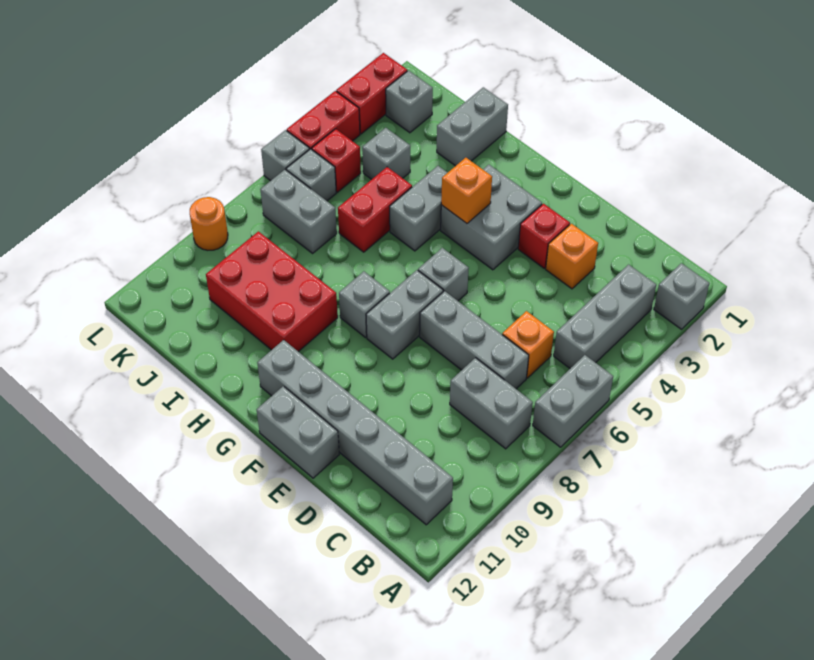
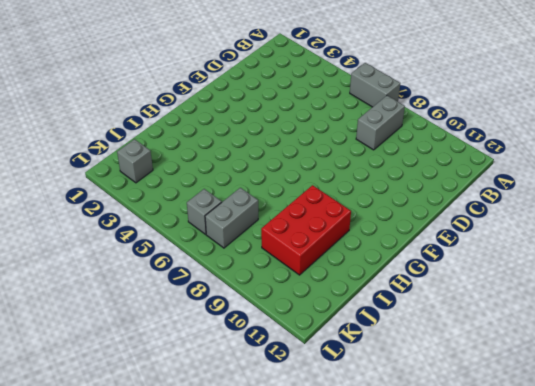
none -> grey 1x1 brick [654,263,709,329]
none -> grey 1x3 brick [554,265,656,368]
none -> grey 1x6 brick [257,340,453,525]

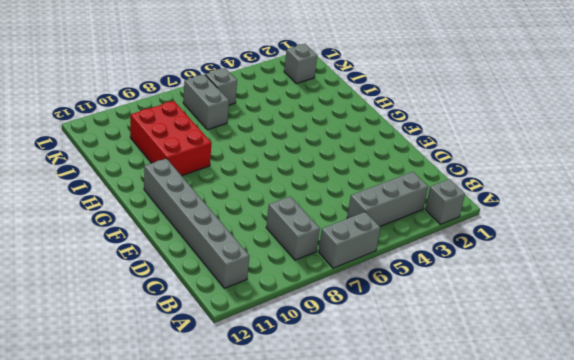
none -> orange 1x1 brick [502,311,554,378]
none -> grey 1x3 brick [420,291,529,389]
none -> orange 1x1 brick [546,224,598,289]

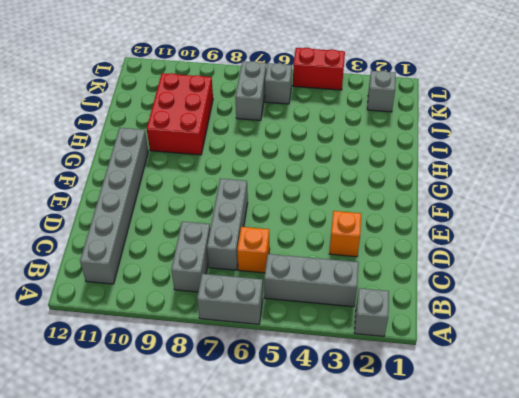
none -> red 1x1 brick [518,204,570,268]
none -> grey 1x2 brick [257,386,339,478]
none -> grey 2x2 brick [441,165,542,270]

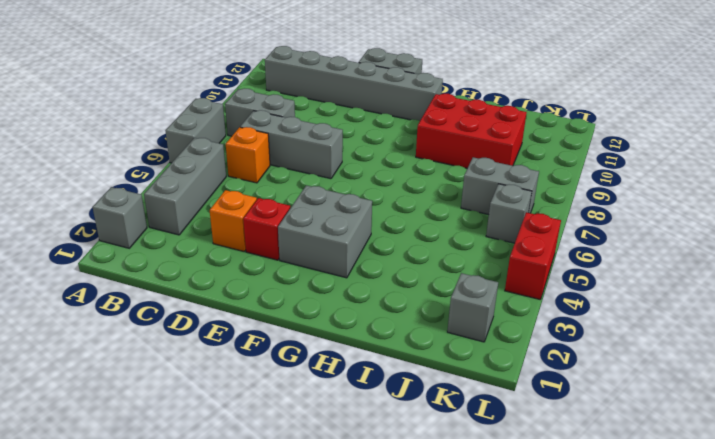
none -> grey 1x1 brick [418,248,469,301]
none -> grey 1x2 brick [366,270,443,359]
none -> grey 1x1 brick [339,271,390,337]

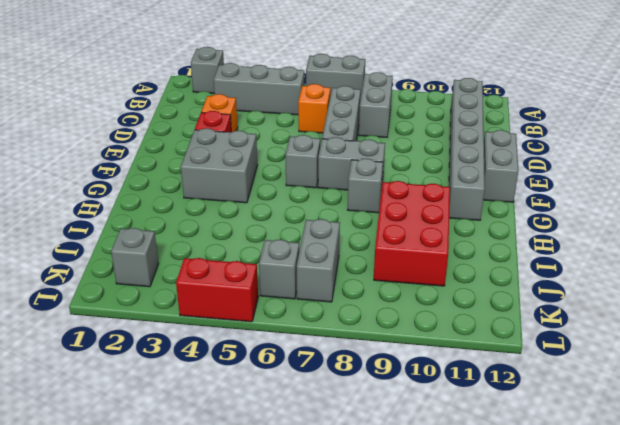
none -> grey 1x2 brick [390,166,448,251]
none -> grey 1x2 brick [437,87,508,166]
none -> red 1x2 brick [338,167,412,252]

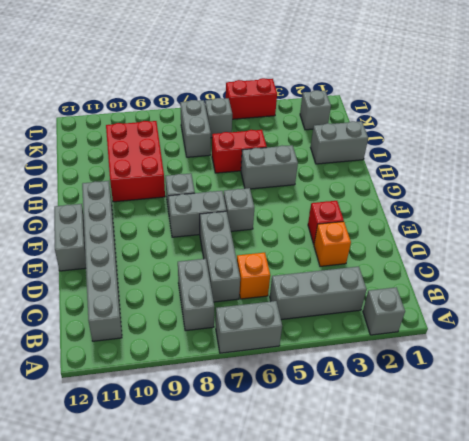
none -> grey 2x2 brick [441,165,542,270]
none -> grey 1x1 brick [362,128,410,179]
none -> red 1x1 brick [312,129,361,192]

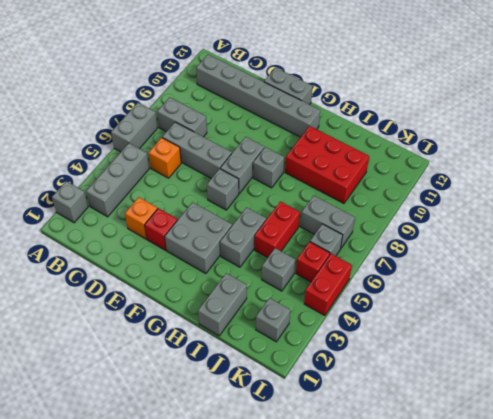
none -> red 1x2 brick [336,53,407,134]
none -> grey 1x1 brick [261,130,309,181]
none -> orange 1x1 round brick [190,197,228,250]

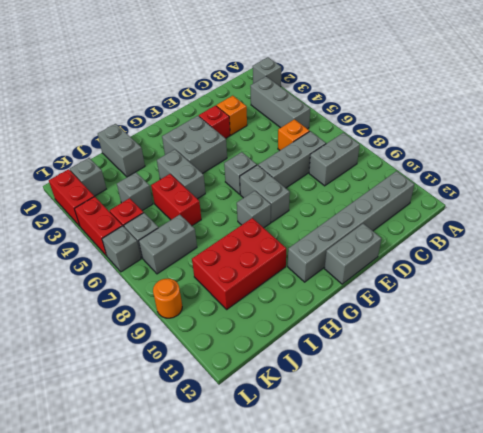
none -> grey 1x2 brick [533,355,613,447]
none -> orange 1x1 brick [441,158,492,223]

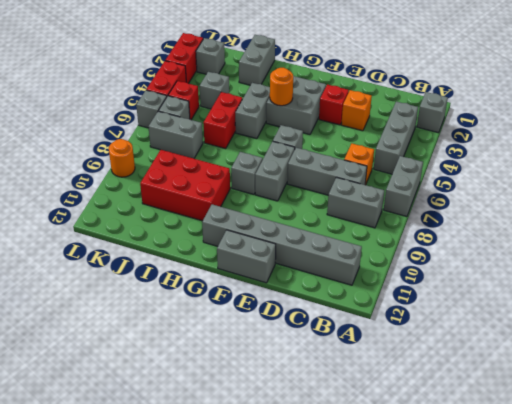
orange 1x1 round brick [270,68,293,106] -> orange 1x1 brick [441,158,492,223]

